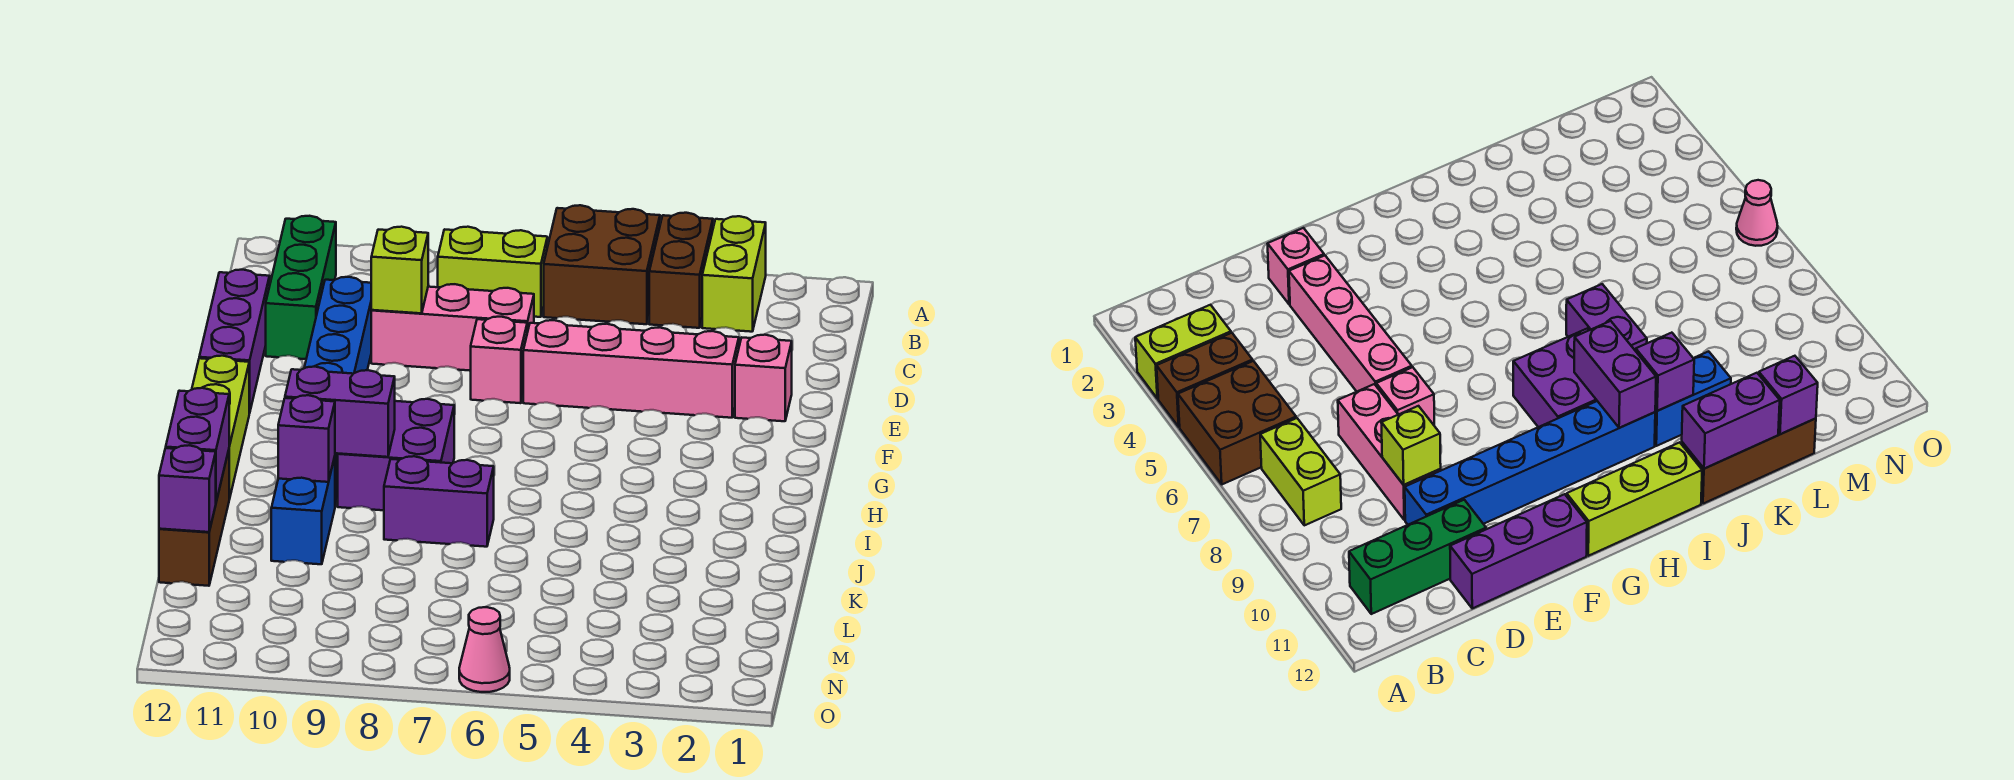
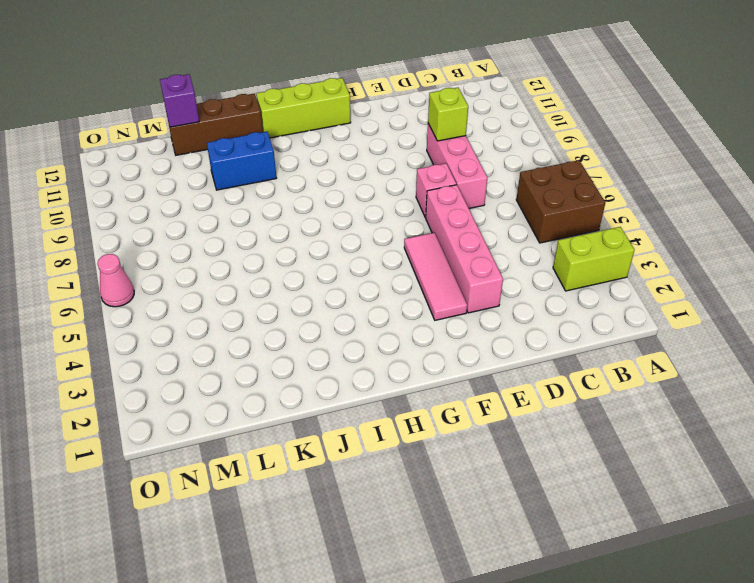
pink 1x3 tile [404,233,467,320] -> none
none -> brown 1x2 brick [649,213,713,328]
none -> lime 1x2 brick [438,227,547,317]
none -> green 1x3 brick [266,216,336,359]

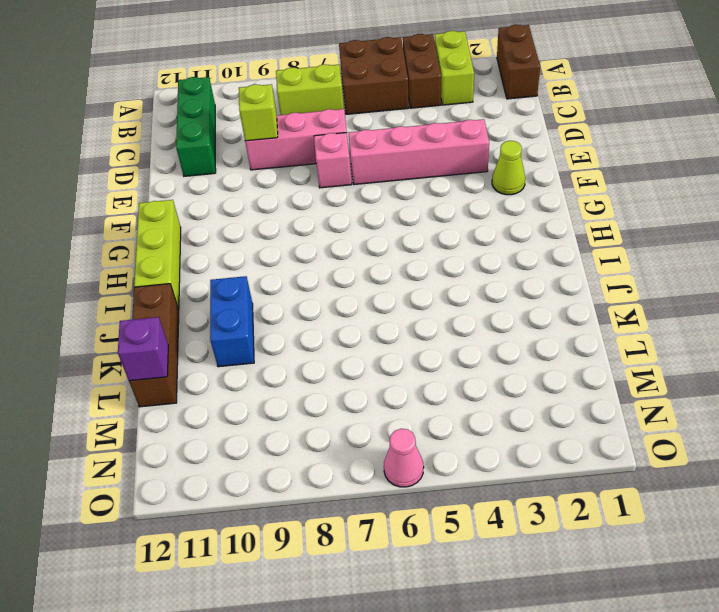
brown 1x2 brick [497,25,540,99] -> none
lime 1x1 cone [492,141,525,195] -> none
none -> blue 1x6 brick [304,277,372,506]
none -> purple 1x3 brick [199,270,270,413]
none -> pink 1x1 brick [735,335,792,421]

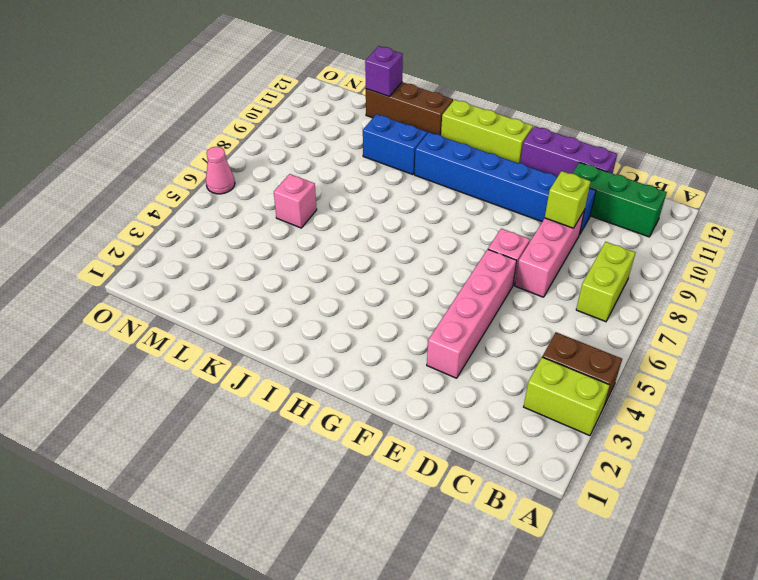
pink 1x1 brick [274,174,317,228] -> pink 1x1 brick moved to [735,335,792,421]
none -> brown 2x2 brick [544,205,660,324]
none -> purple 2x2 brick [338,399,454,510]
none -> purple 1x2 brick [384,456,494,547]

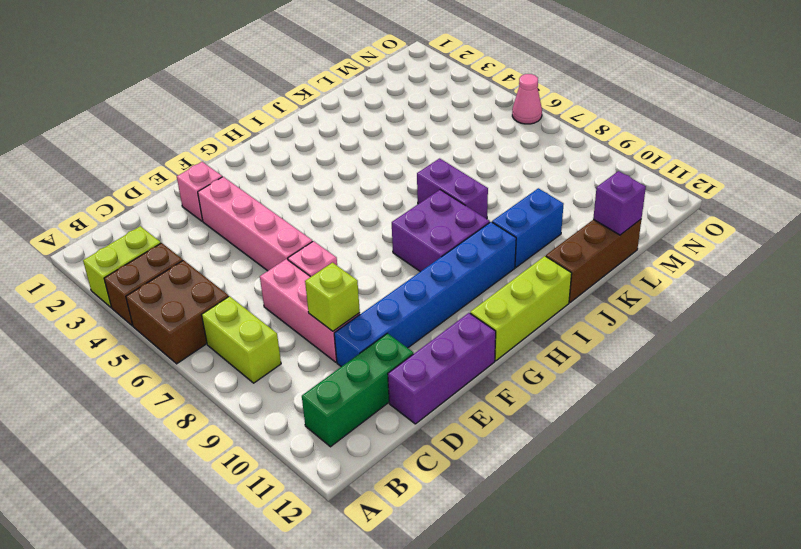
none -> purple 1x2 brick [285,367,395,457]
none -> purple 1x1 brick [278,395,335,482]
none -> purple 1x2 brick [166,388,229,502]

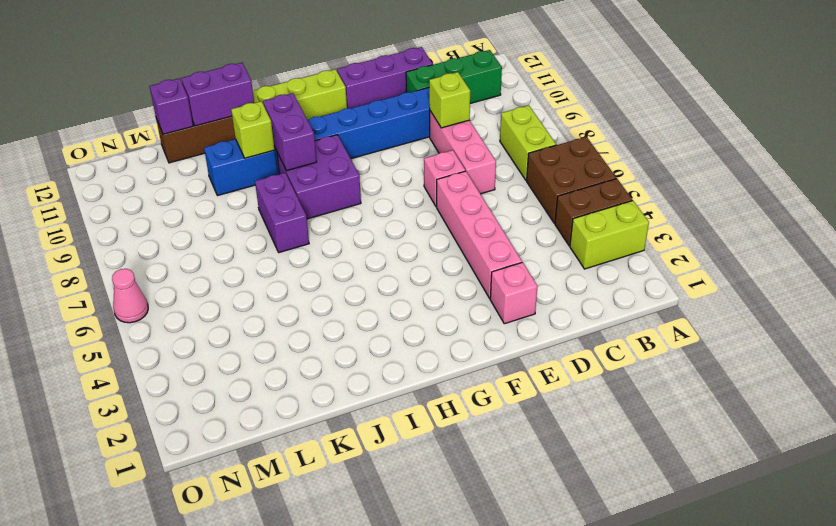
lime 1x1 brick [231,101,275,158] -> purple 1x1 brick [278,395,335,482]

